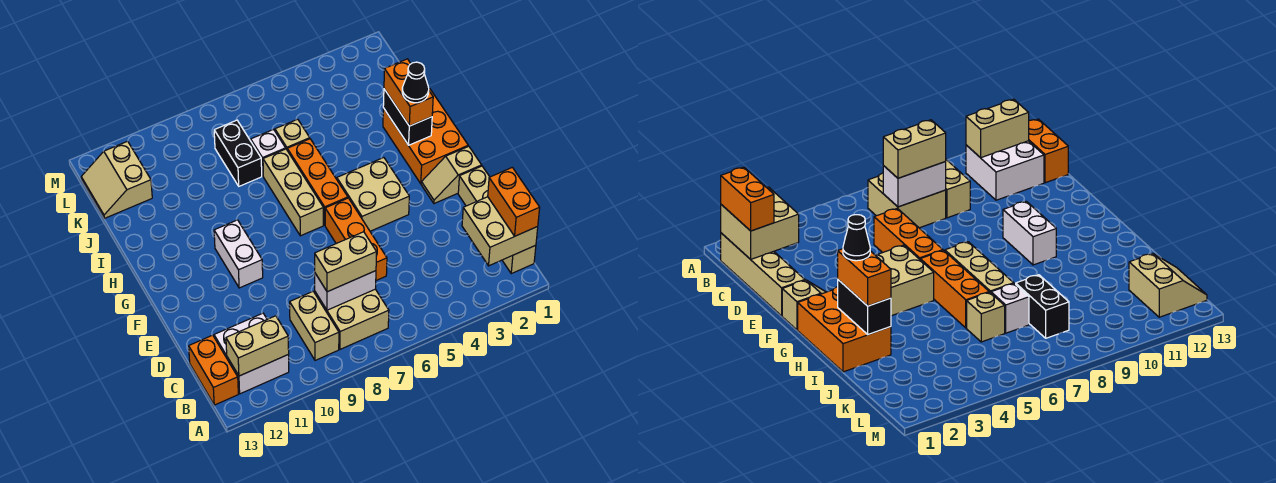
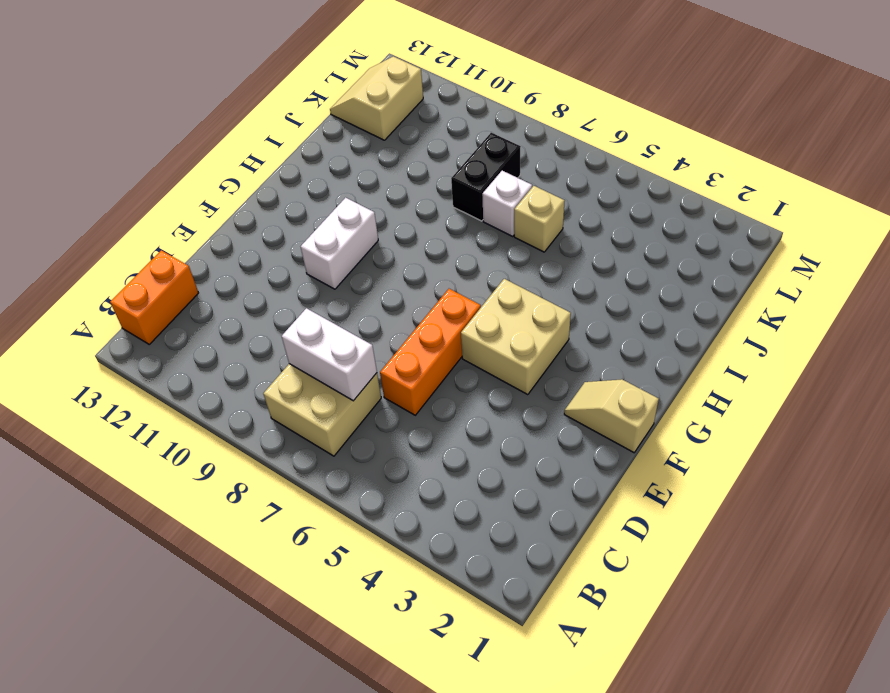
none -> tan 1x4 brick [458,166,536,274]
none -> tan 1x2 brick [290,292,339,360]
none -> white 2x2 brick [214,313,289,394]

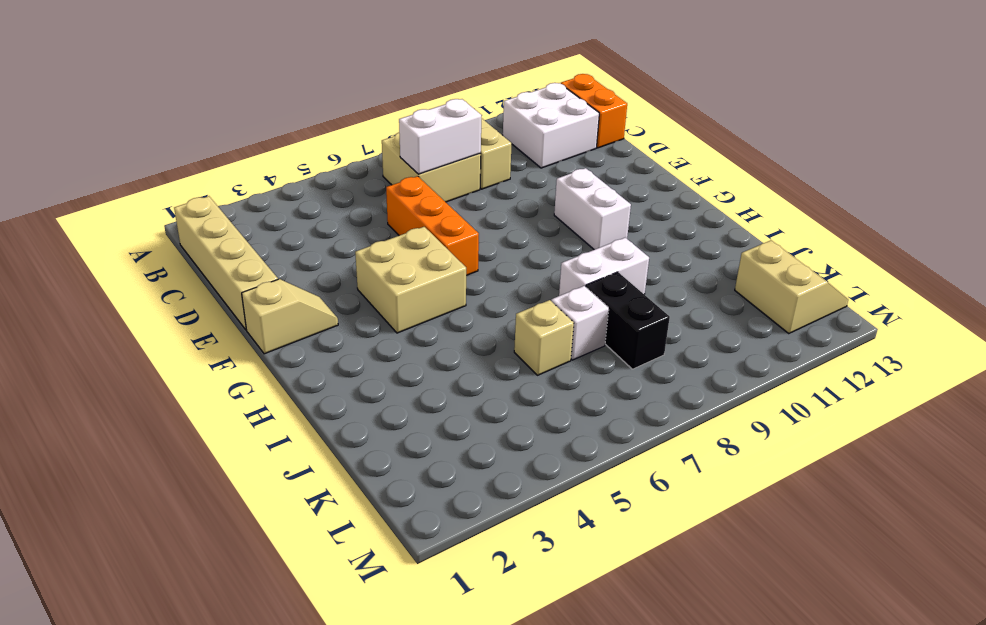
white 1x2 brick [559,238,649,296] -> none
none -> orange 2x3 brick [383,88,468,183]
none -> orange 1x3 brick [287,139,348,225]
none -> tan 1x3 brick [263,149,323,236]

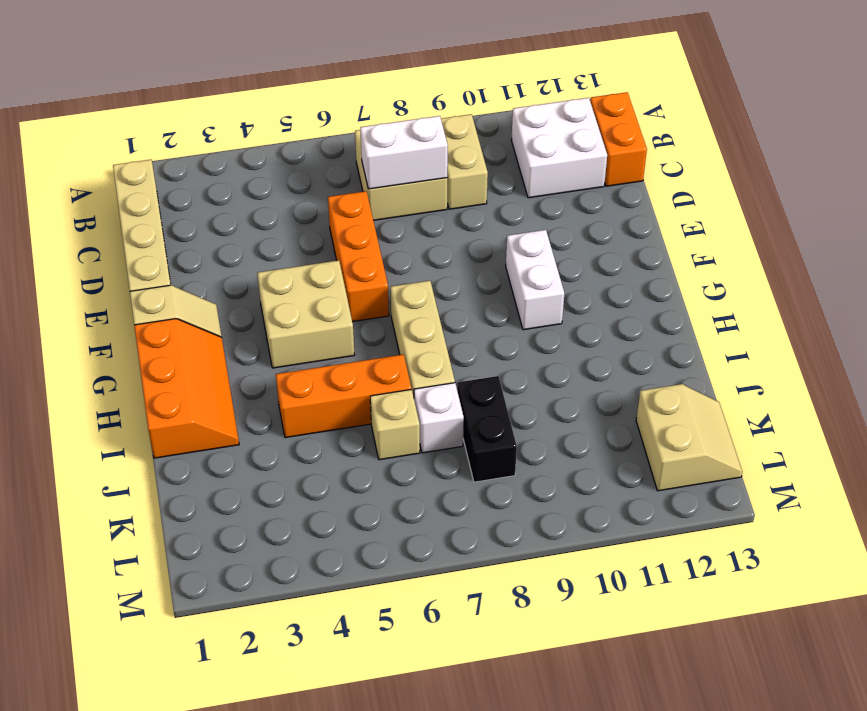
orange 2x3 slope [134,319,239,458] -> orange 2x3 brick [383,88,468,183]
orange 1x3 brick [276,354,411,438] -> orange 1x3 brick turned to [287,139,348,225]
none -> tan 2x2 brick [462,197,538,266]
none -> tan 1x2 brick [226,316,289,376]
none -> black 1x2 brick [383,89,432,145]

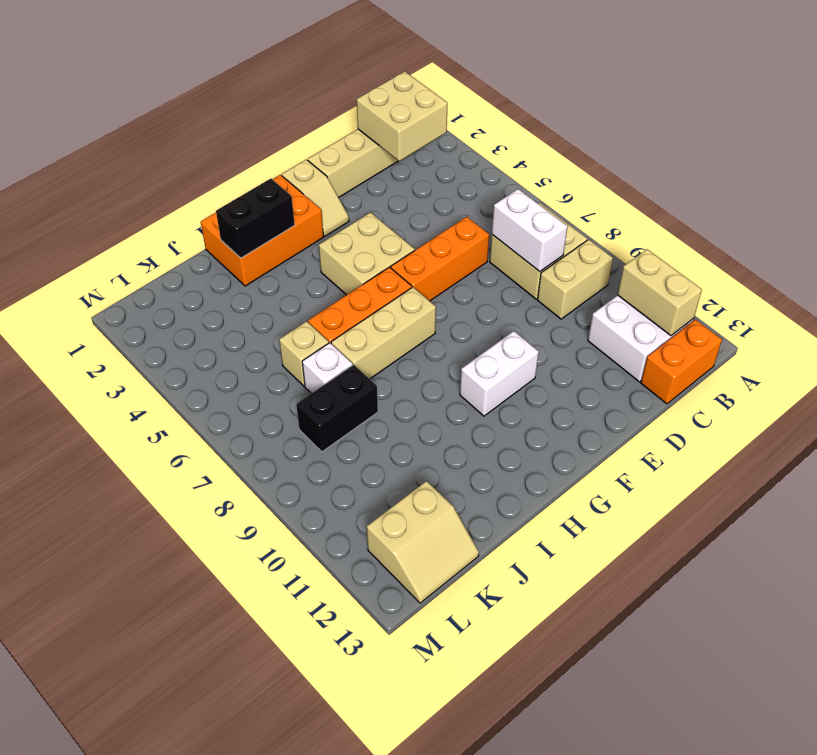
none -> orange 1x2 brick [488,167,540,236]
none -> tan 1x2 brick [315,232,377,292]
none -> orange 1x2 brick [384,59,433,126]

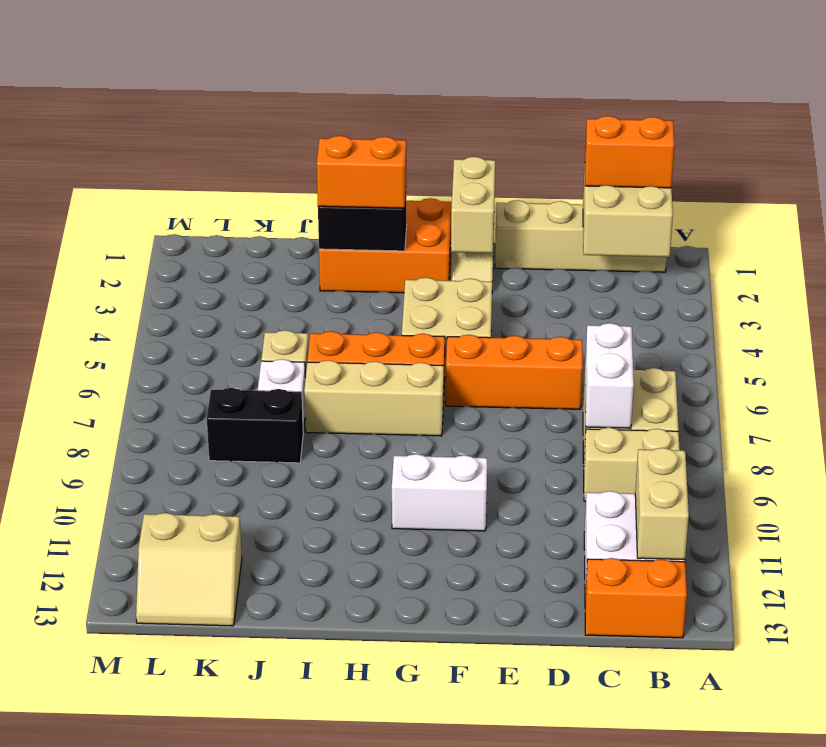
tan 1x2 brick [451,157,495,253] -> tan 1x2 brick moved to [315,232,377,292]
none -> black 1x1 cone [402,62,429,103]

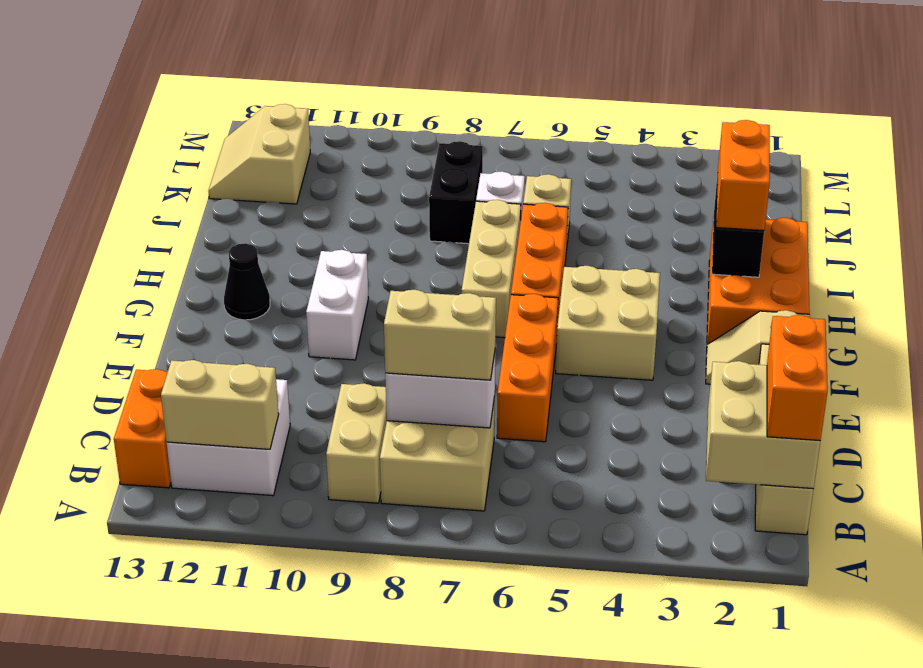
black 1x1 cone [224,243,270,320] -> black 1x1 cone moved to [402,62,429,103]

